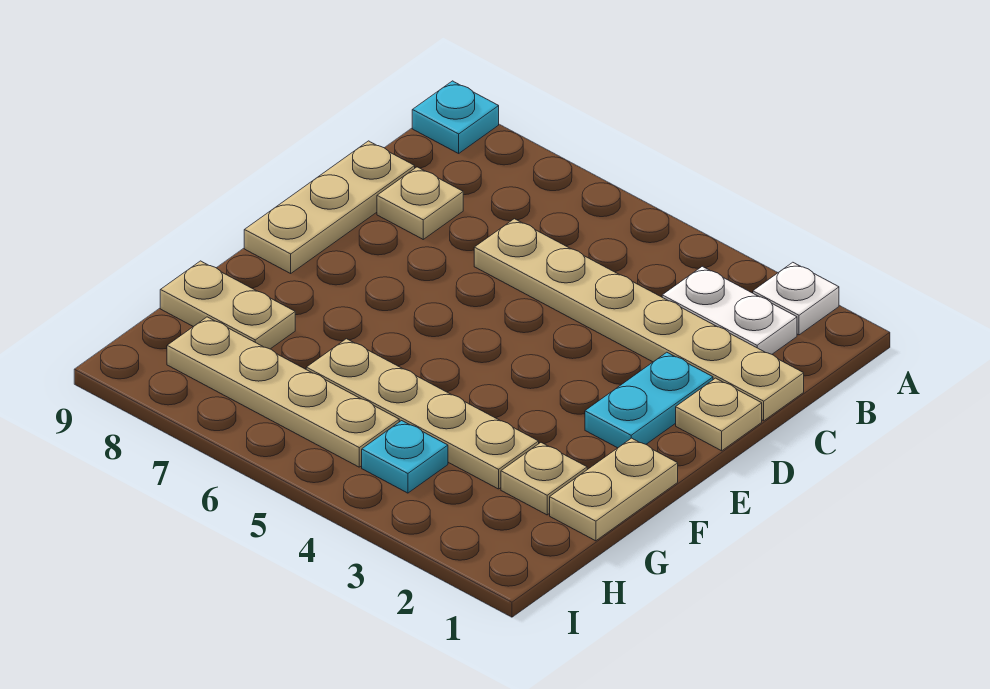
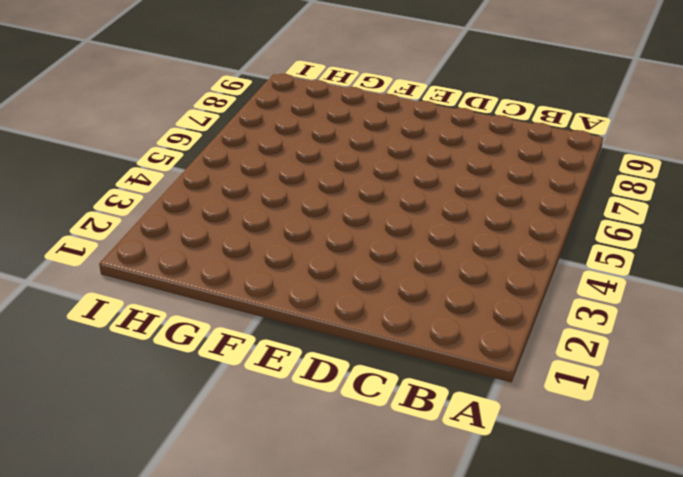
none -> white 1x1 plate [753,262,839,335]
none -> cyan 1x1 plate [412,81,499,153]
none -> white 1x2 plate [662,266,797,354]

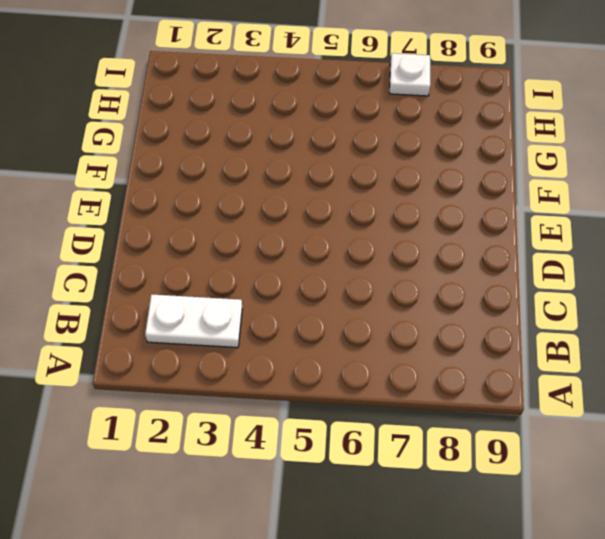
white 1x1 plate [390,53,430,96] -> white 1x1 plate moved to [753,262,839,335]
none -> cyan 1x1 plate [412,81,499,153]
none -> tan 1x6 plate [474,219,804,421]
none -> tan 1x1 plate [377,167,463,239]

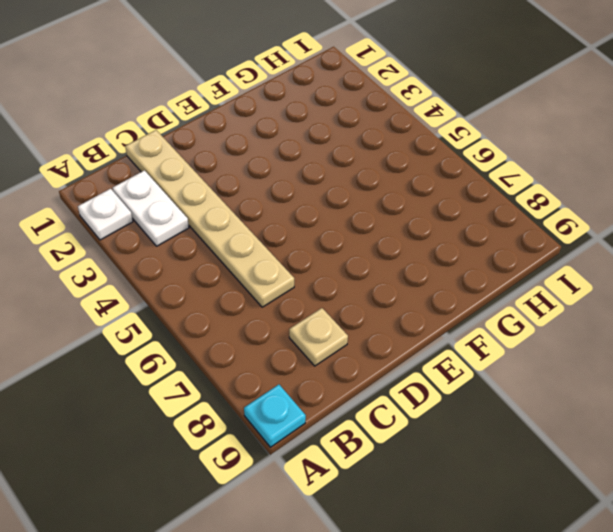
none -> tan 1x3 plate [244,141,415,273]
none -> tan 1x1 plate [676,378,762,451]
none -> cyan 1x2 plate [585,352,713,448]

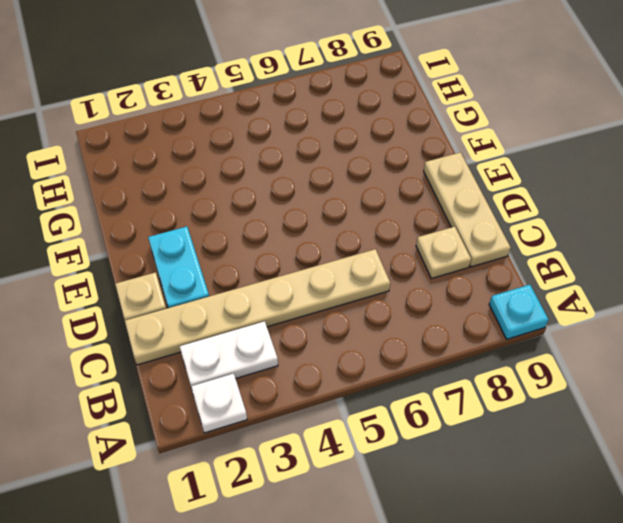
none -> tan 1x2 plate [550,438,678,541]
none -> tan 1x1 plate [501,443,587,515]
none -> tan 1x4 plate [306,339,539,489]

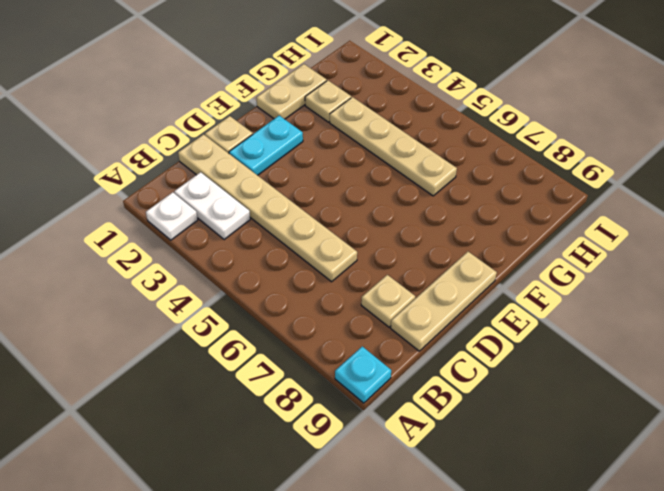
none -> tan 1x2 plate [160,261,295,349]
none -> cyan 1x1 plate [362,421,448,493]
none -> tan 1x4 plate [167,317,399,467]

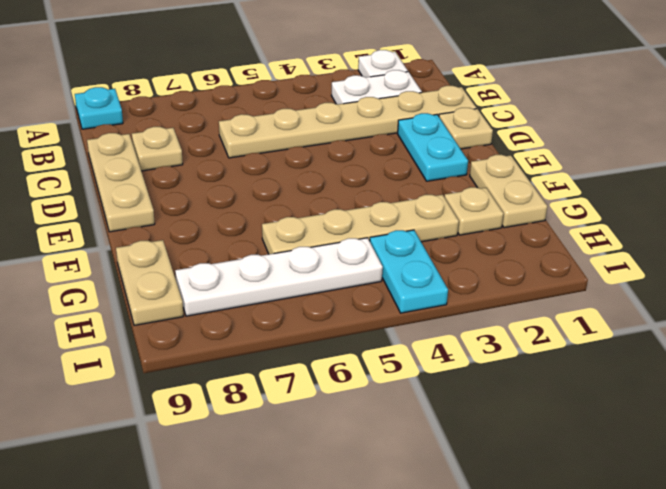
tan 1x2 plate [116,240,183,325] -> tan 1x2 plate turned to [160,261,295,349]
cyan 1x2 plate [370,230,448,313] -> cyan 1x1 plate [362,421,448,493]
white 1x4 plate [175,238,383,316] -> tan 1x4 plate [167,317,399,467]

